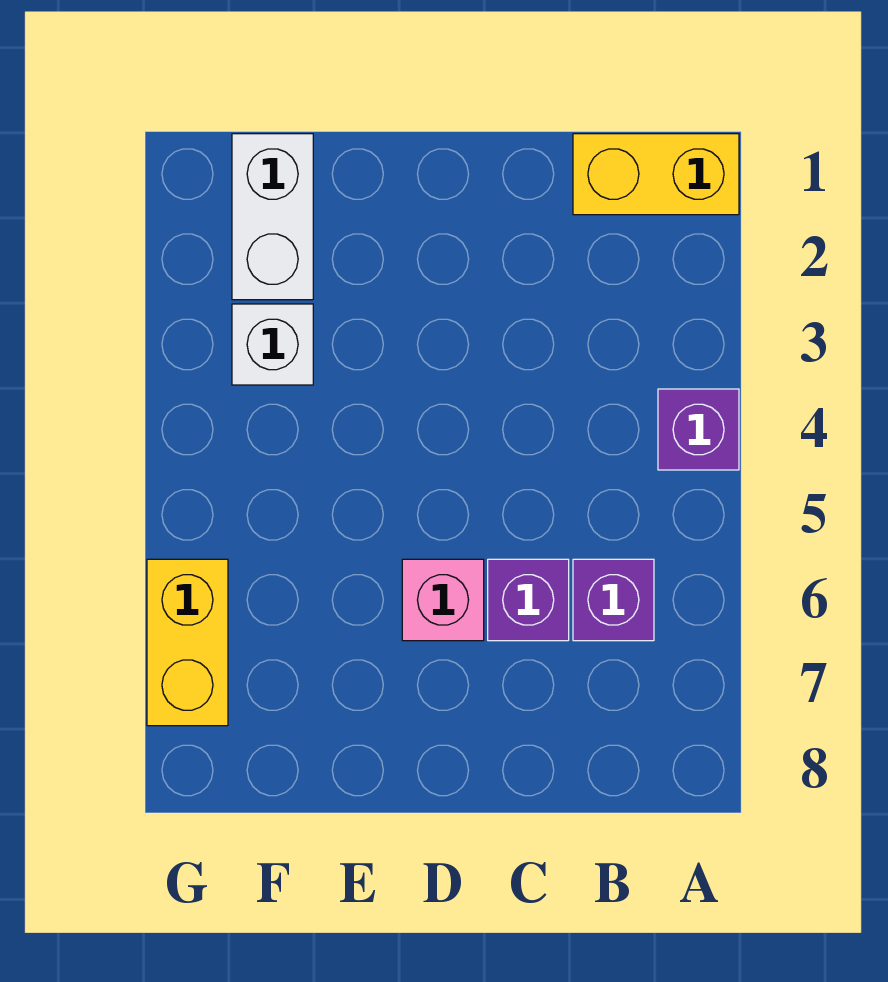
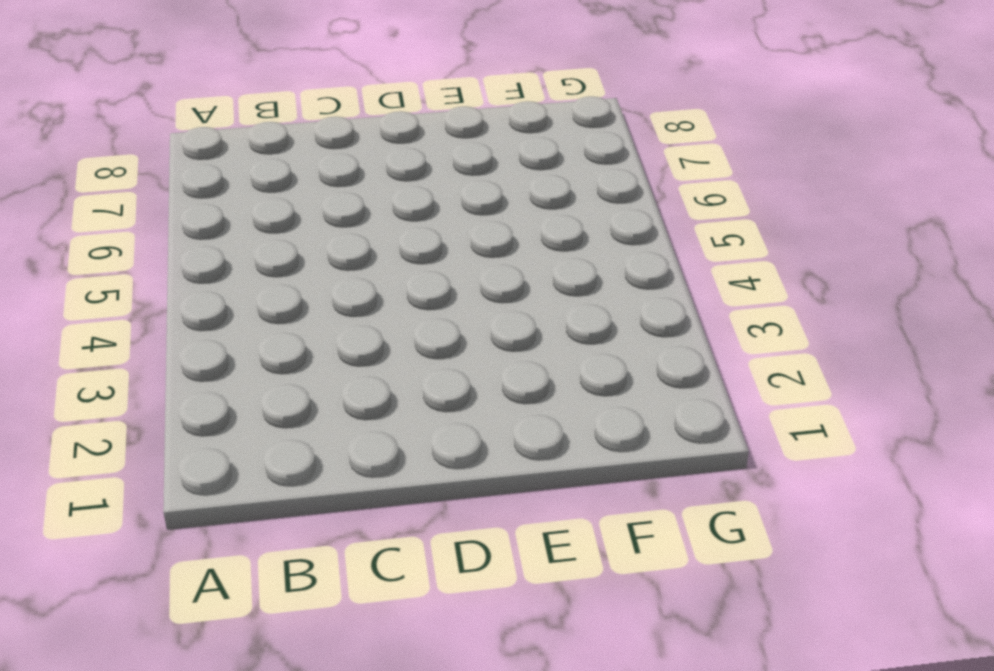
none -> yellow 1x2 brick [573,134,739,215]
none -> purple 1x1 brick [658,389,739,470]

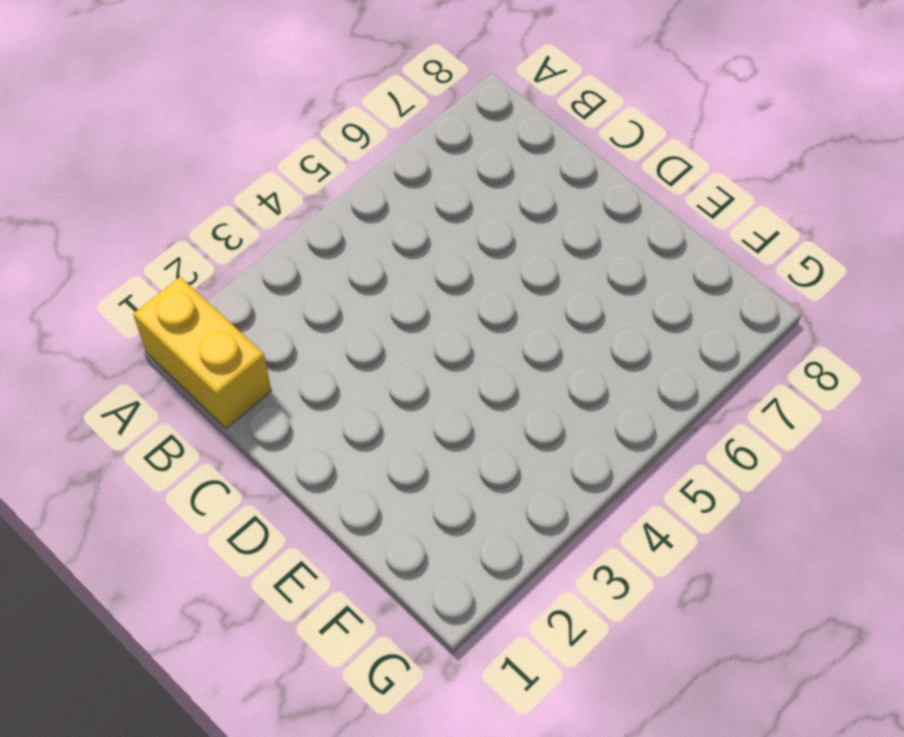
none -> purple 1x1 brick [658,389,739,470]
none -> purple 1x1 brick [573,559,654,641]

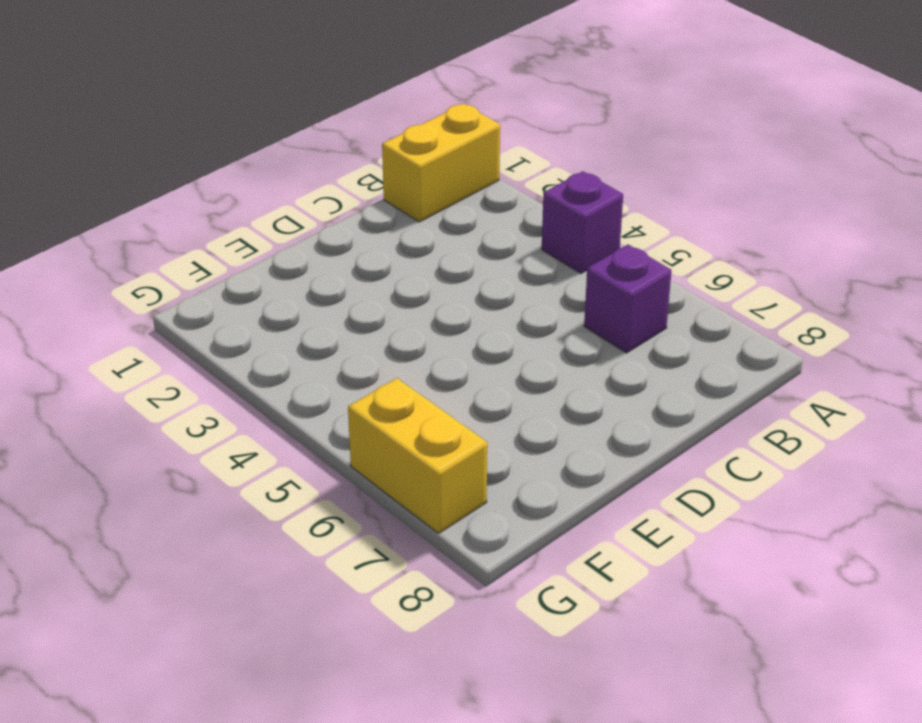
none -> purple 1x1 brick [488,559,569,641]
none -> pink 1x1 brick [402,559,484,641]

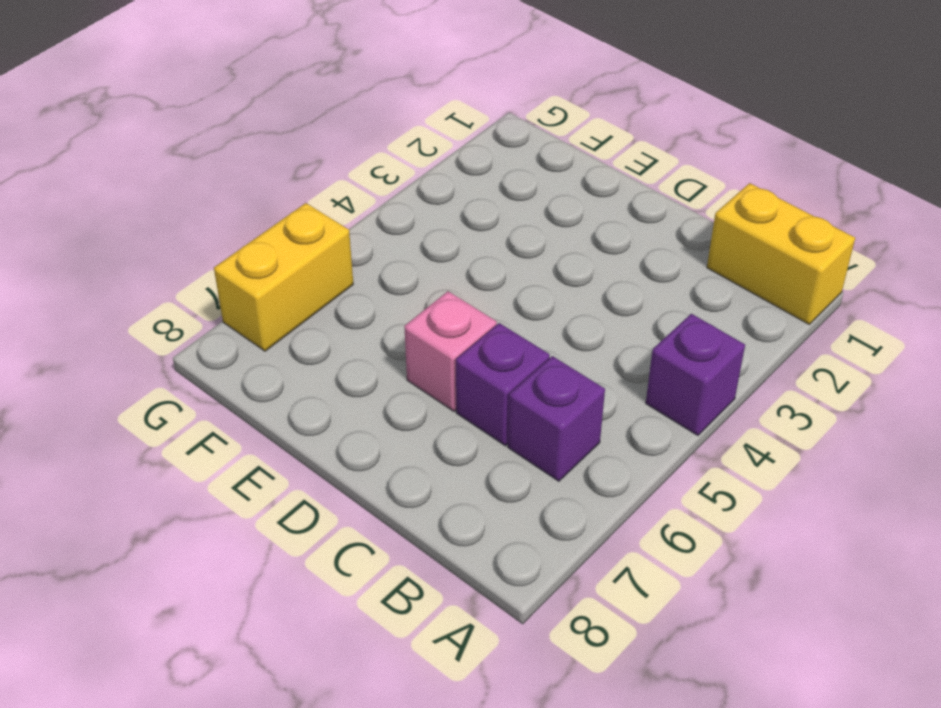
none -> white 1x2 brick [232,134,313,300]
none -> white 1x1 brick [232,304,313,385]

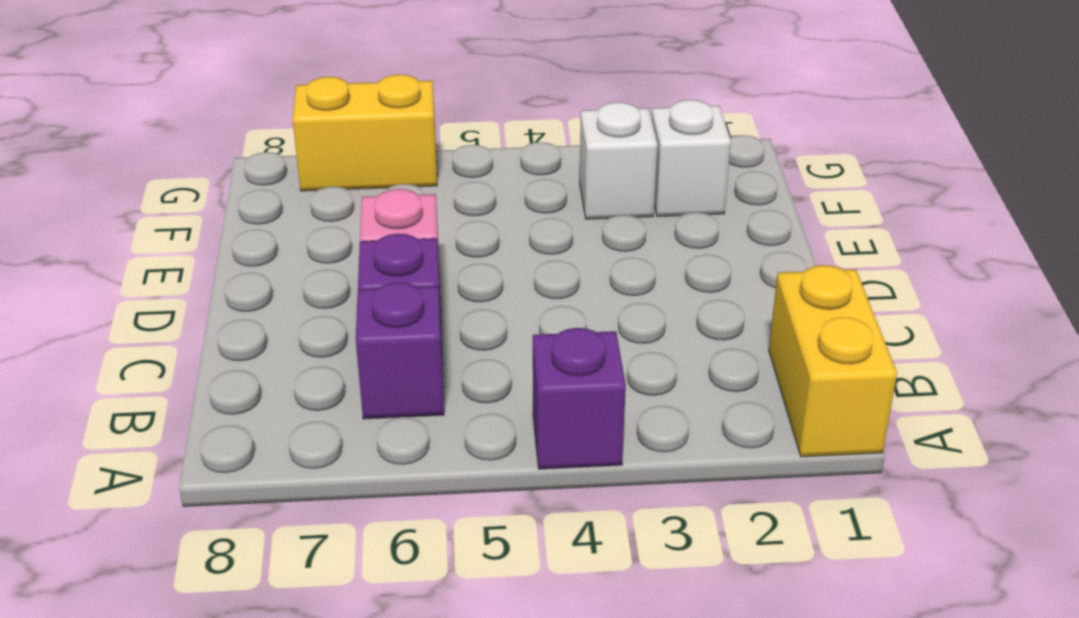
white 1x1 brick [652,100,731,217] -> white 1x2 brick [232,134,313,300]

